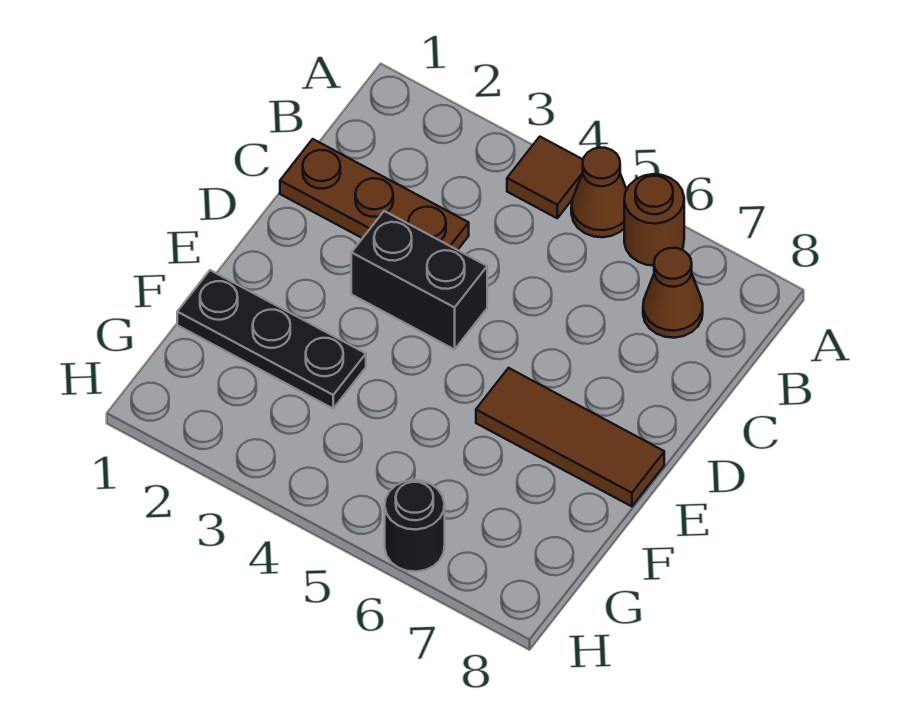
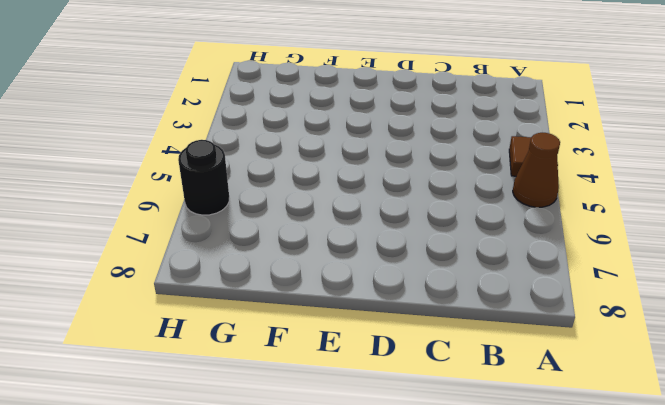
none -> brown 1x1 round brick [624,174,684,265]
none -> brown 1x1 cone [643,248,703,338]

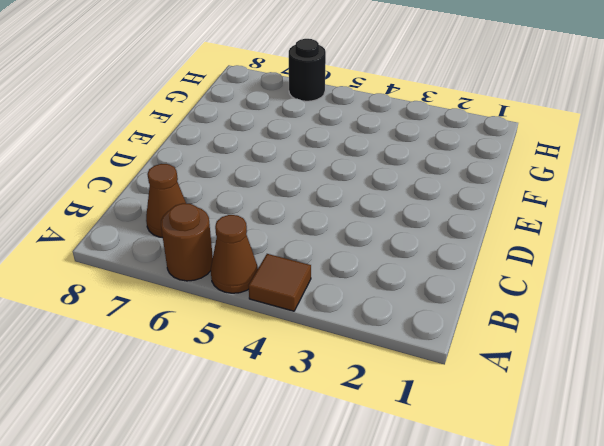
none -> brown 1x3 plate [280,139,469,250]
none -> black 1x2 brick [351,211,487,349]

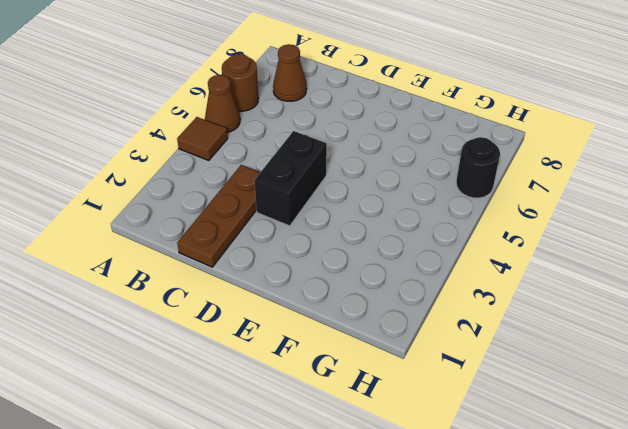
none -> brown 1x3 tile [476,368,664,506]
none -> black 1x3 plate [177,270,366,408]

